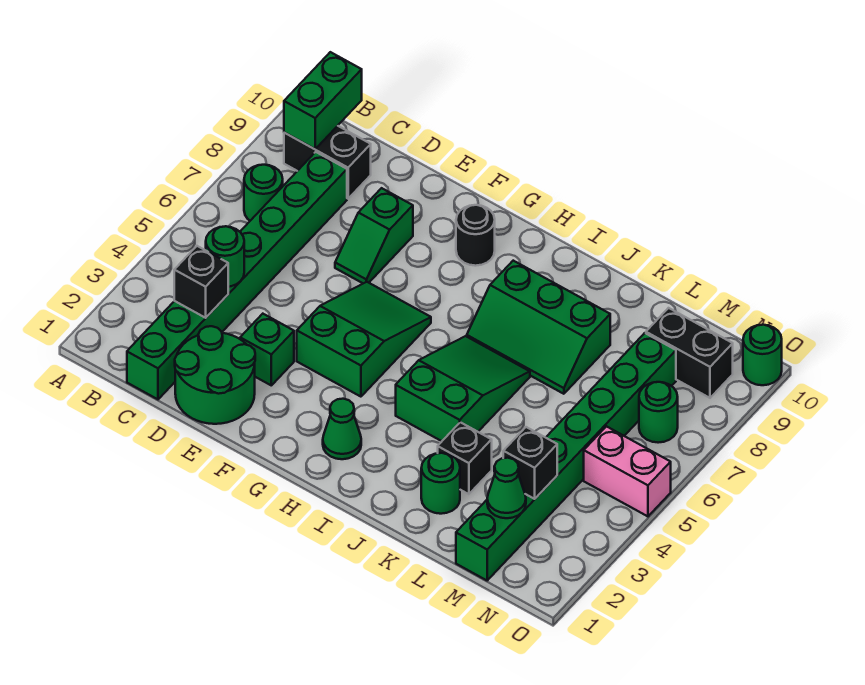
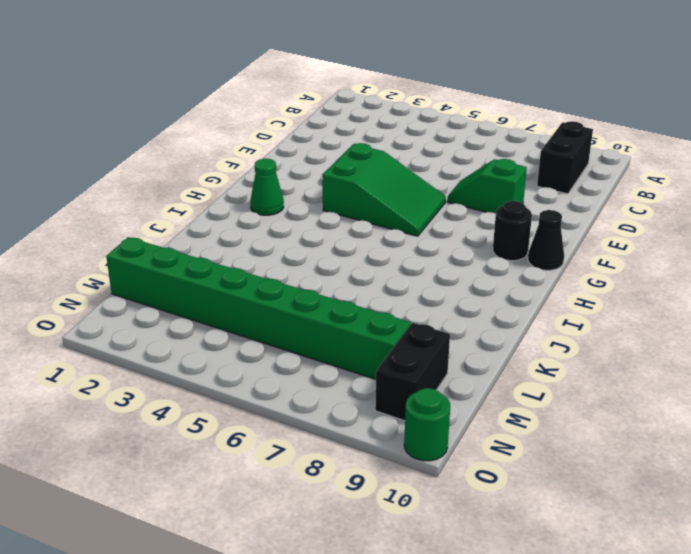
black 1x1 cone [528,210,564,270] -> none
none -> green 1x1 round brick [244,165,283,221]
none -> green 1x8 brick [127,152,347,399]
none -> green 2x2 round brick [175,326,255,424]

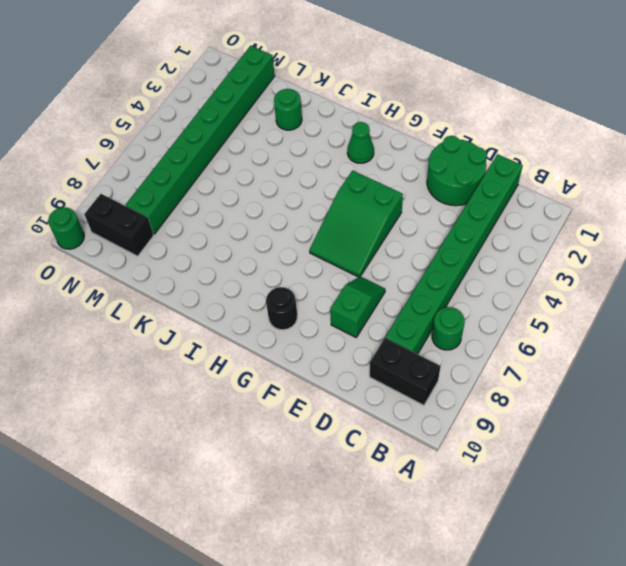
none -> green 1x1 brick [240,314,294,385]
none -> green 2x3 slope [396,336,530,441]
none -> green 2x3 slope [467,261,610,394]

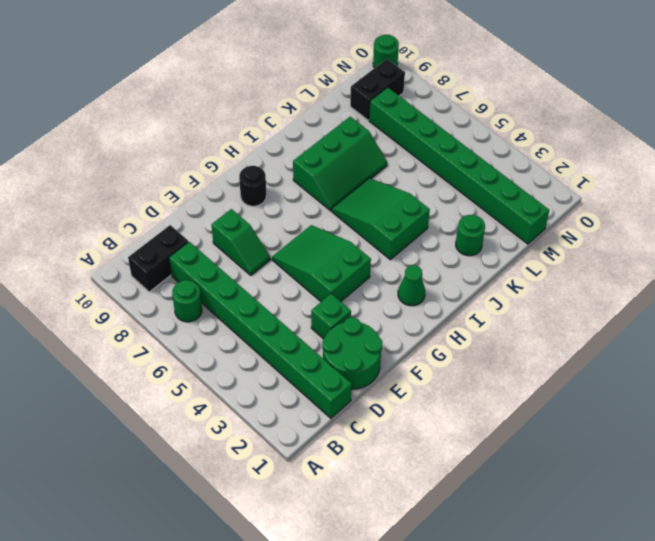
none -> black 1x1 brick [438,422,492,494]
none -> pink 1x2 brick [584,426,671,516]
none -> green 1x1 round brick [639,382,678,443]

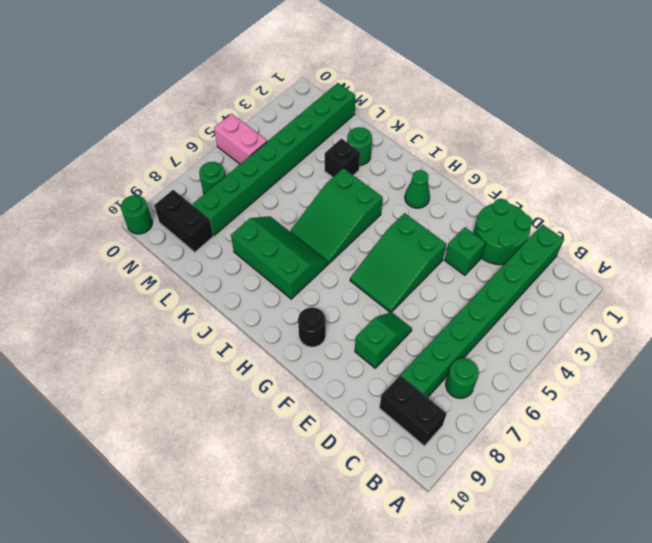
none -> green 1x2 brick [284,52,362,149]
none -> black 1x1 brick [174,246,228,318]
none -> green 1x1 round brick [206,226,244,287]

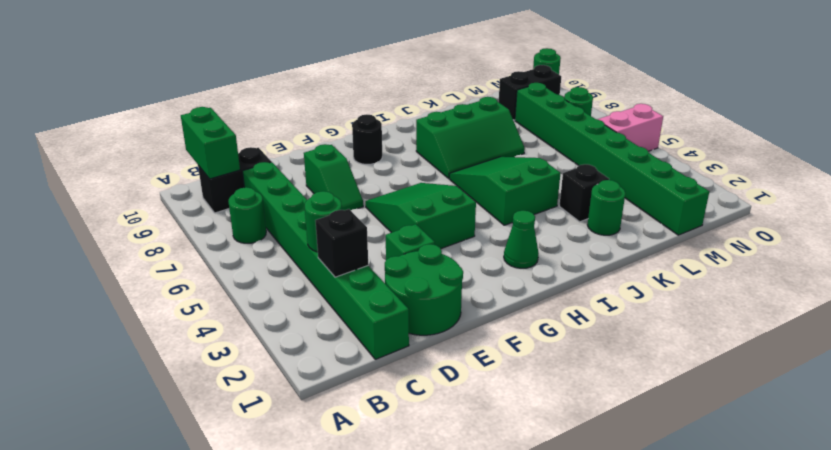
none -> green 1x1 cone [487,458,526,518]
none -> black 1x1 brick [503,427,557,499]

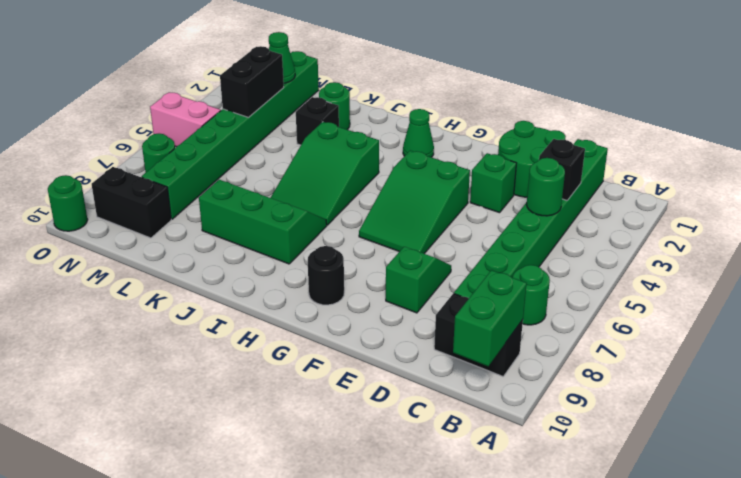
black 1x2 brick [220,46,284,117] -> black 1x1 brick [503,427,557,499]

